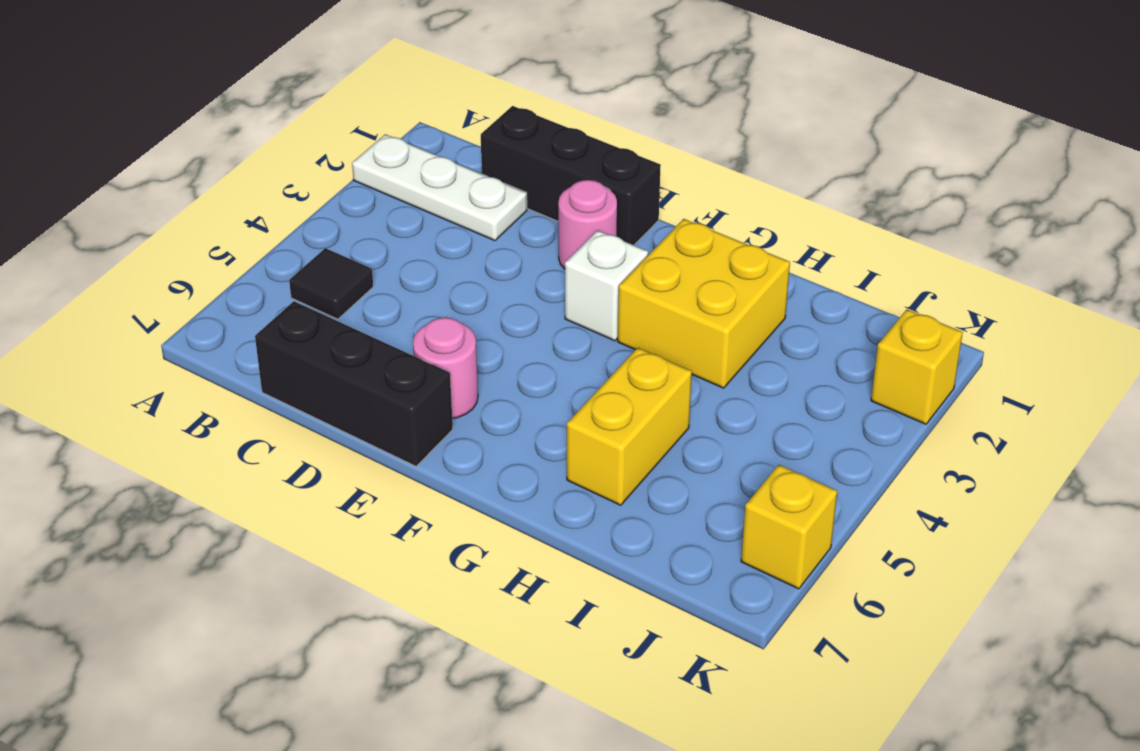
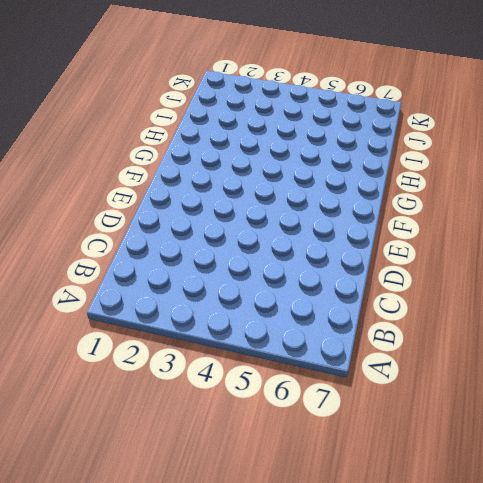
none -> white 1x3 plate [352,134,527,241]
none -> black 1x1 tile [289,248,373,319]

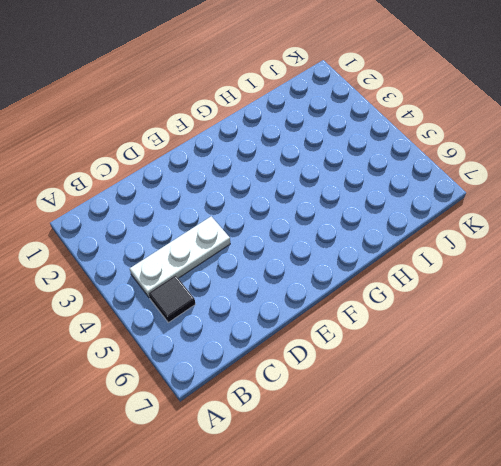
white 1x3 plate [130,216,230,297] -> white 1x3 plate moved to [352,134,527,241]
none -> black 1x3 brick [481,106,661,245]
none -> black 1x3 brick [255,301,453,466]

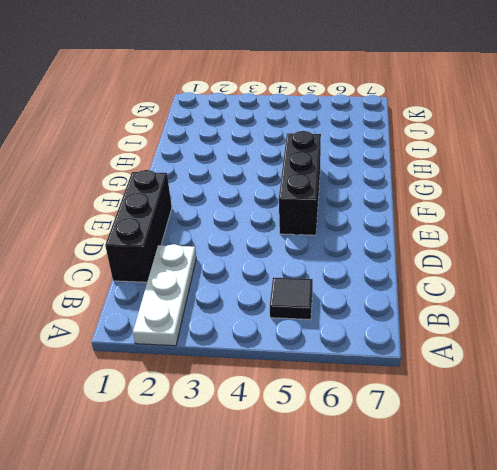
black 1x3 brick [279,131,321,235] -> black 1x3 brick moved to [255,301,453,466]
none -> pink 1x1 round brick [558,180,617,269]
none -> pink 1x1 round brick [413,317,478,418]

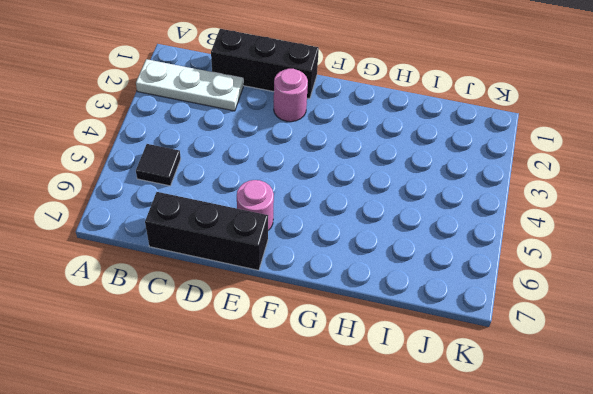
none -> white 1x1 brick [565,230,648,341]
none -> yellow 2x2 brick [618,219,790,388]

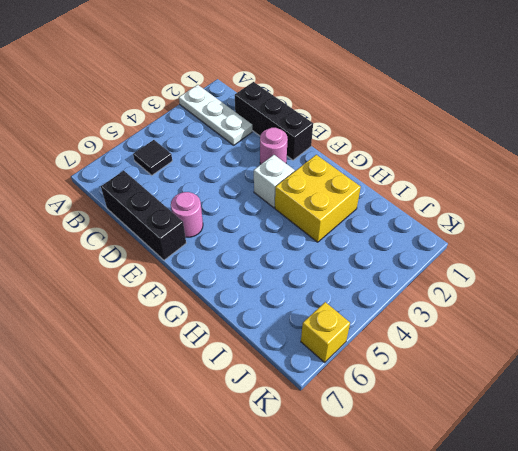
none -> yellow 1x2 brick [567,348,692,505]
none -> yellow 1x1 brick [871,309,963,424]

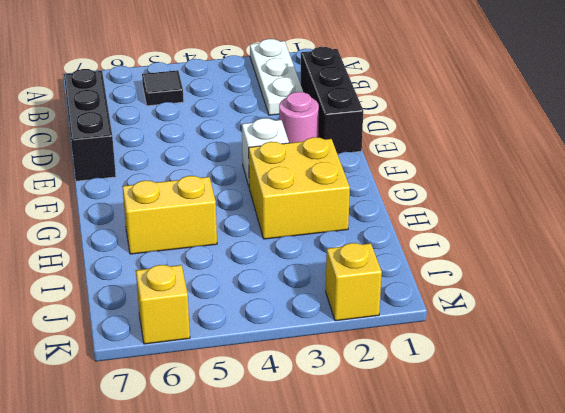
none -> pink 1x1 round brick [413,317,478,418]

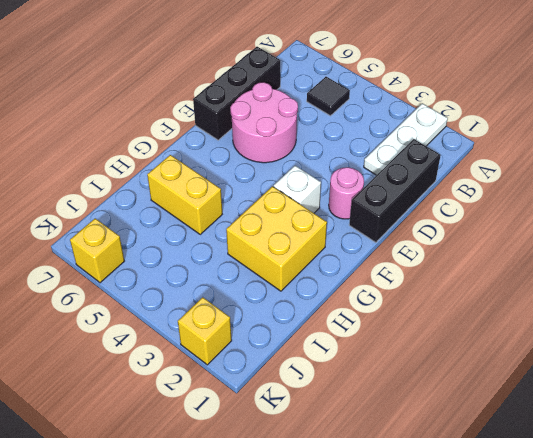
pink 2x2 round brick [230,82,298,163] -> pink 1x1 round brick [413,317,478,418]

